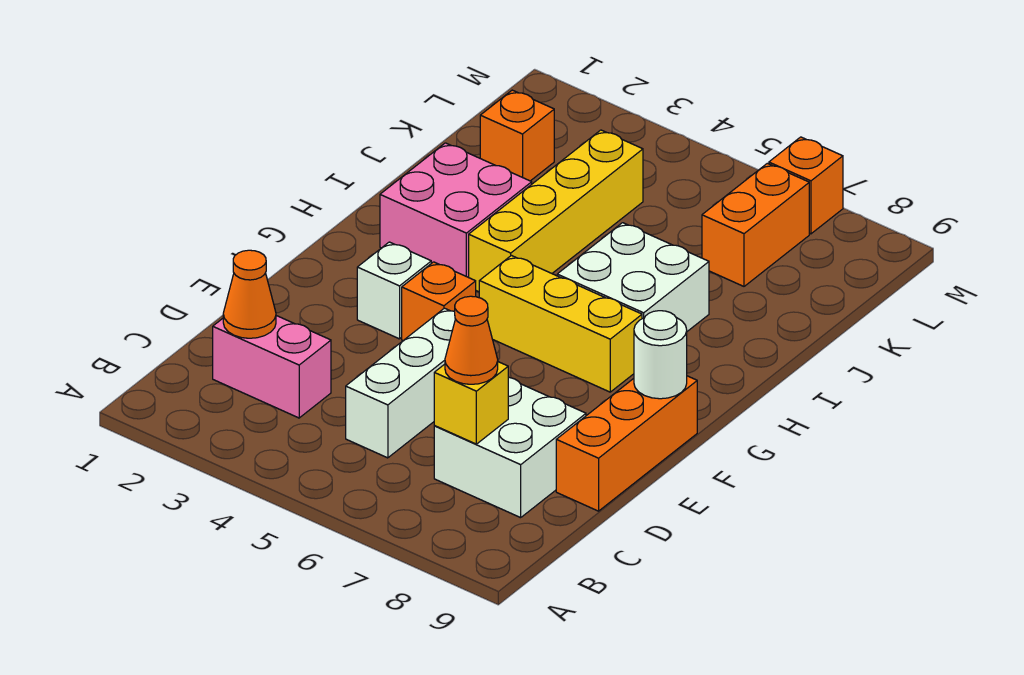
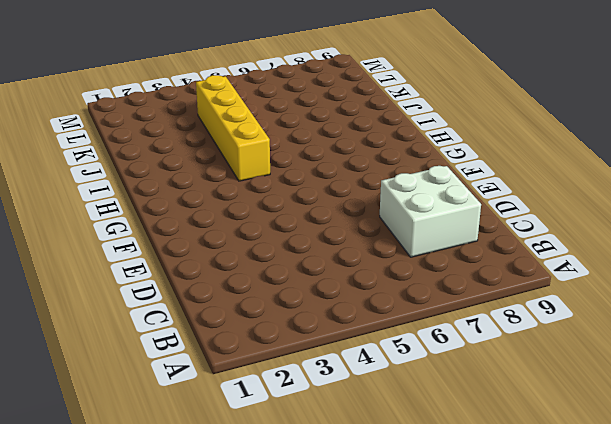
none -> pink 1x2 brick [213,316,331,418]
none -> white 1x3 brick [346,308,455,458]
none -> orange 1x3 brick [556,376,697,511]

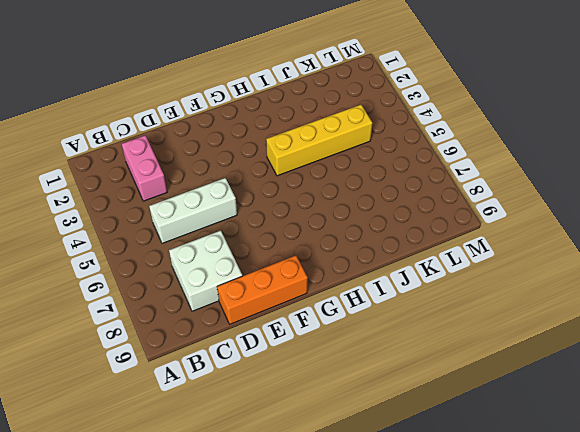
none -> white 1x1 brick [357,242,431,339]
none -> orange 1x1 brick [402,262,476,340]
none -> yellow 1x3 brick [479,256,642,392]

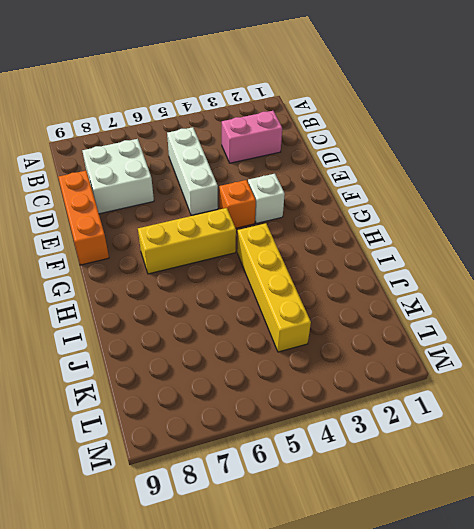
none -> pink 2x2 brick [380,143,532,277]
none -> white 2x2 brick [557,223,709,331]
none -> orange 1x1 brick [480,90,554,181]

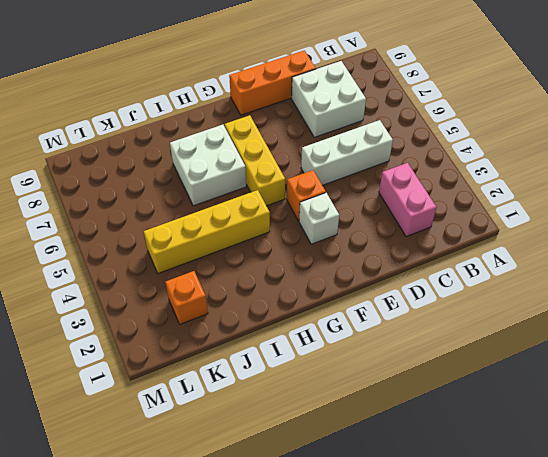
none -> pink 2x2 brick [380,143,532,277]
none -> orange 1x2 brick [702,163,809,286]
none -> orange 1x1 brick [769,137,843,234]

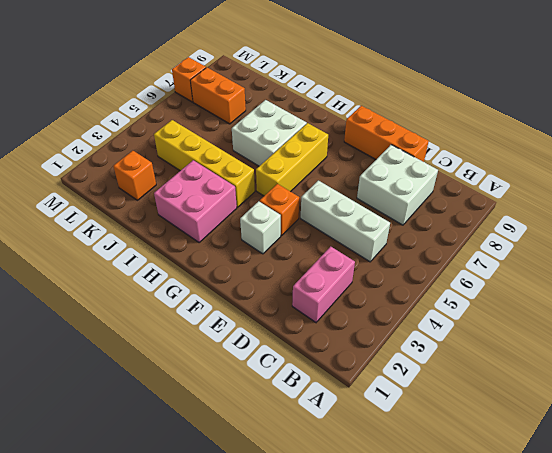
none -> orange 1x1 cone [223,250,276,338]
none -> yellow 1x1 brick [434,362,508,444]
none -> white 1x1 round brick [634,311,687,399]

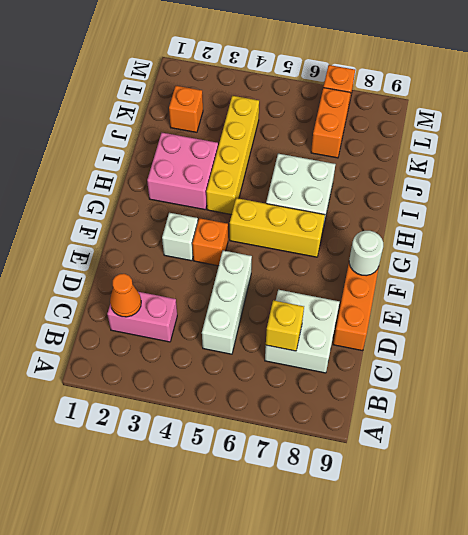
none -> orange 1x1 cone [445,296,498,384]

